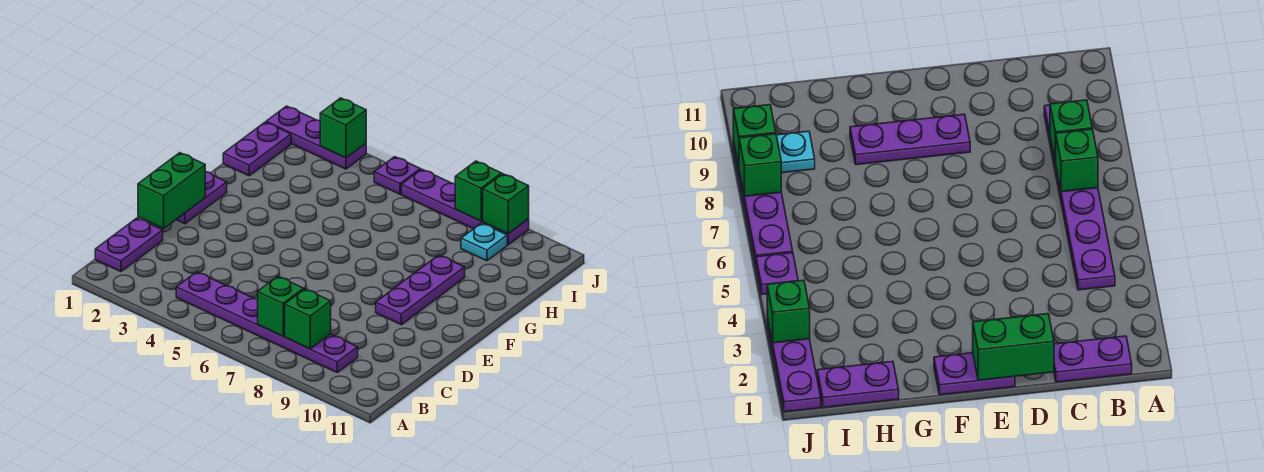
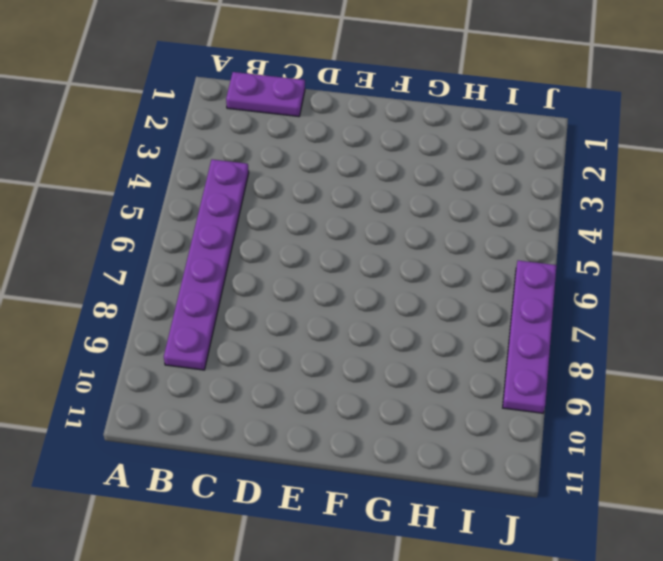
none -> purple 1x2 plate [176,172,227,224]
none -> purple 1x3 plate [376,255,465,325]
none -> purple 1x2 plate [223,122,291,176]

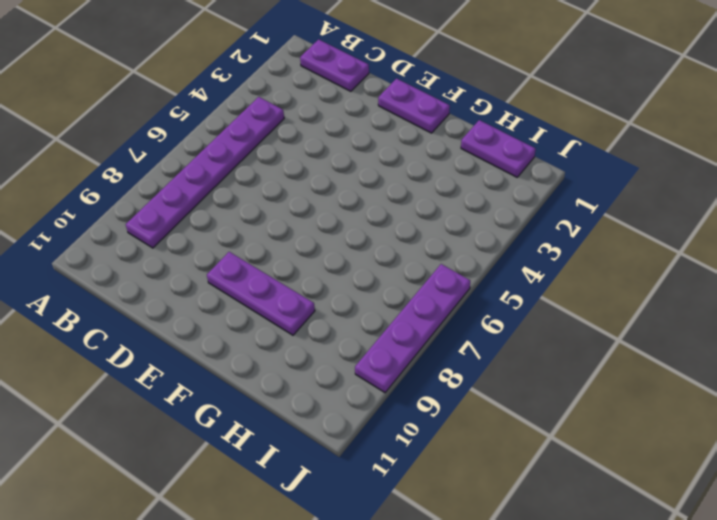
none -> cyan 1x1 plate [461,223,507,261]
none -> purple 1x3 plate [266,106,366,169]
none -> purple 1x1 plate [374,157,420,194]

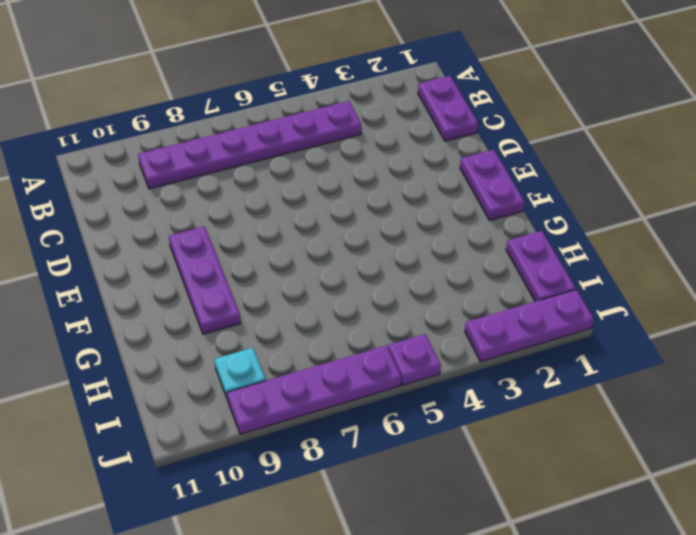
none -> green 1x1 brick [258,276,304,336]
none -> green 1x1 brick [285,289,331,349]
none -> green 1x2 brick [138,153,205,228]

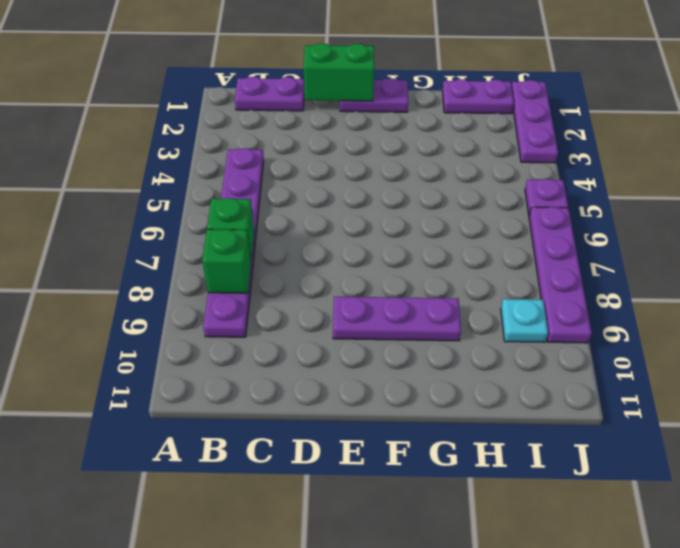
none -> green 1x1 brick [320,98,366,158]
none -> green 1x1 brick [455,161,502,221]
none -> green 1x1 brick [483,174,529,234]

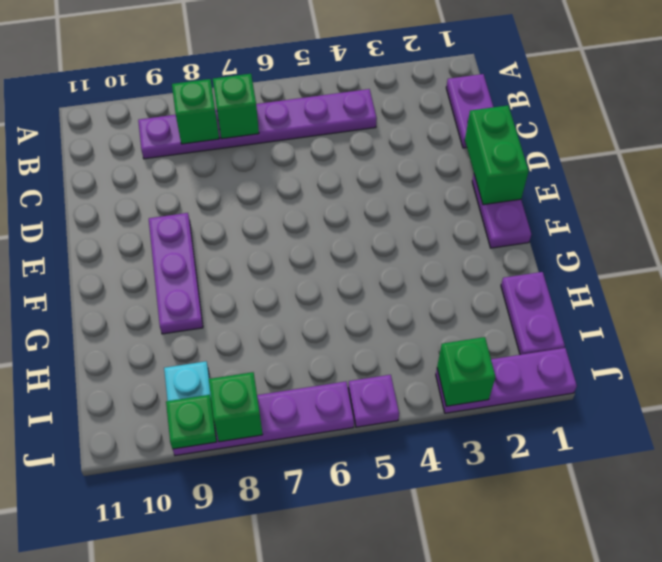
green 1x1 plate [166,395,217,449] -> green 1x1 brick [483,174,529,234]

